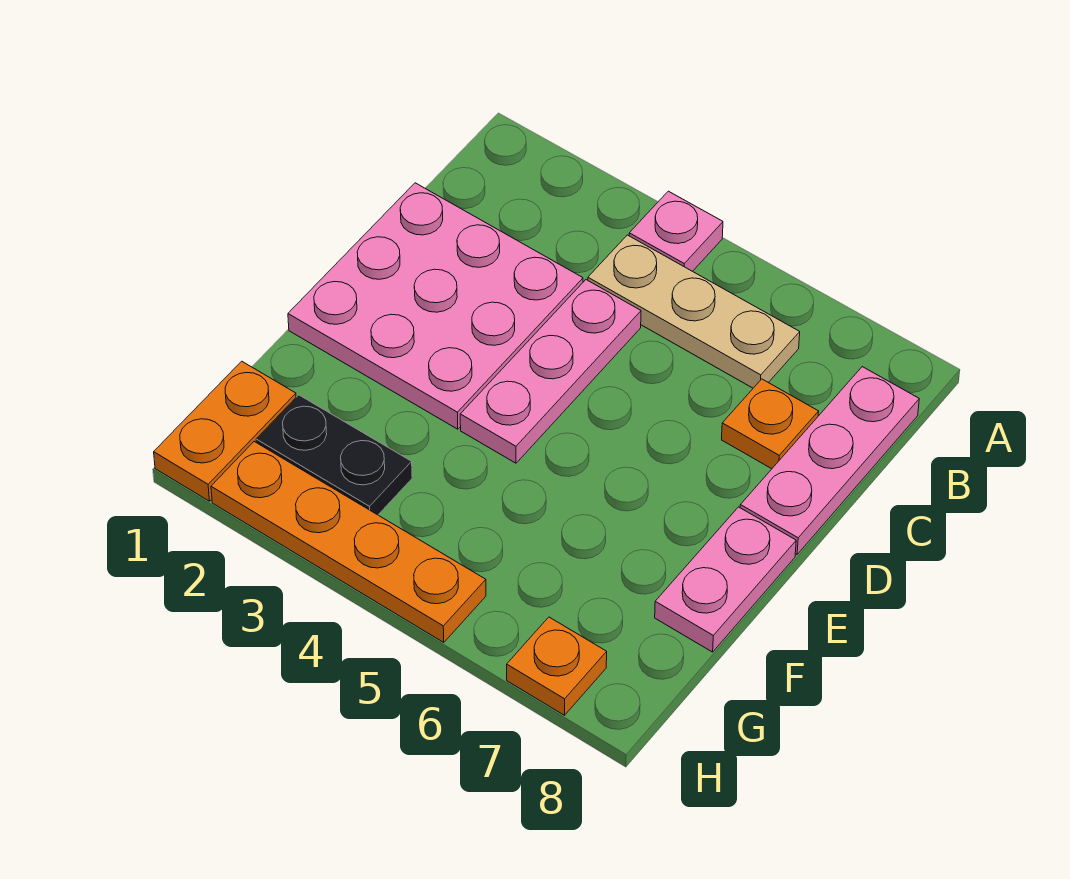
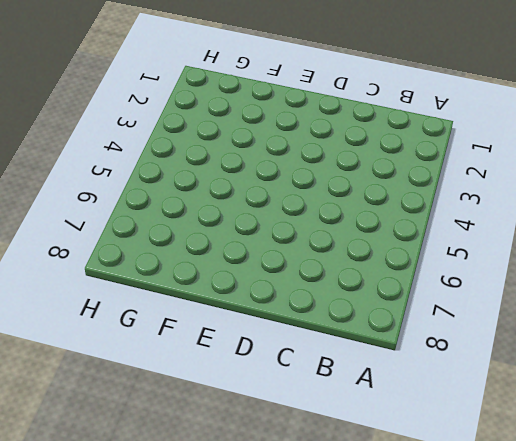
none -> pink 1x1 plate [629,191,723,271]
none -> tan 1x3 plate [588,235,800,388]

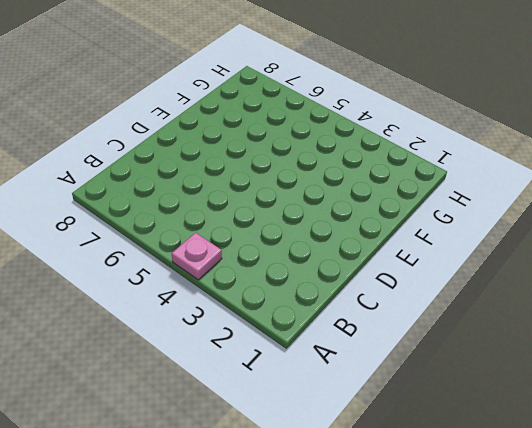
none -> tan 1x3 plate [588,235,800,388]
none -> pink 1x3 plate [740,367,919,554]

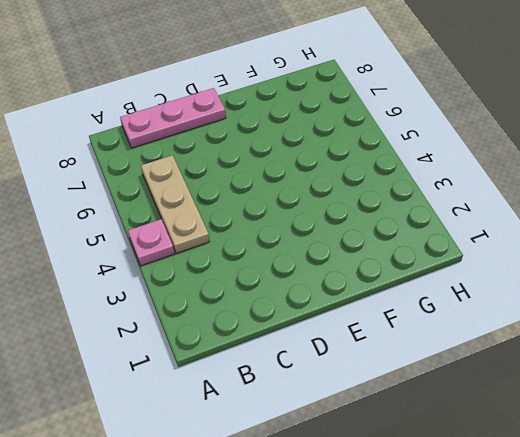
none -> pink 3x3 plate [288,183,583,429]
none -> pink 1x3 plate [460,280,641,463]

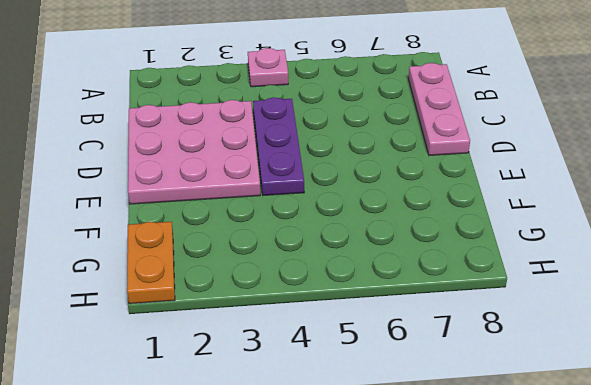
purple 1x3 plate [253,97,304,195] -> pink 1x3 plate [460,280,641,463]
none -> tan 1x3 plate [588,235,800,388]
none -> orange 1x1 plate [722,379,819,469]

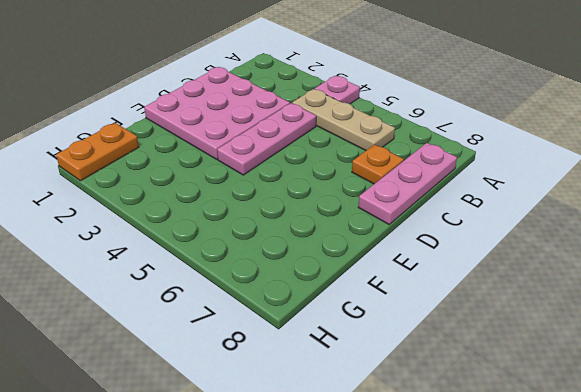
none -> pink 1x2 plate [655,507,796,652]
none -> black 1x2 plate [256,395,412,515]

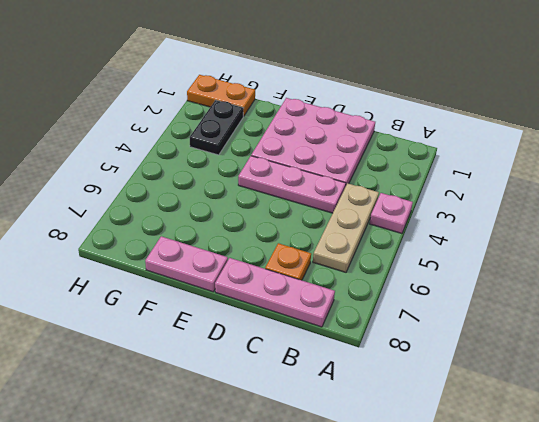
none -> orange 1x4 plate [211,442,486,642]
none -> orange 1x1 plate [507,617,607,715]

